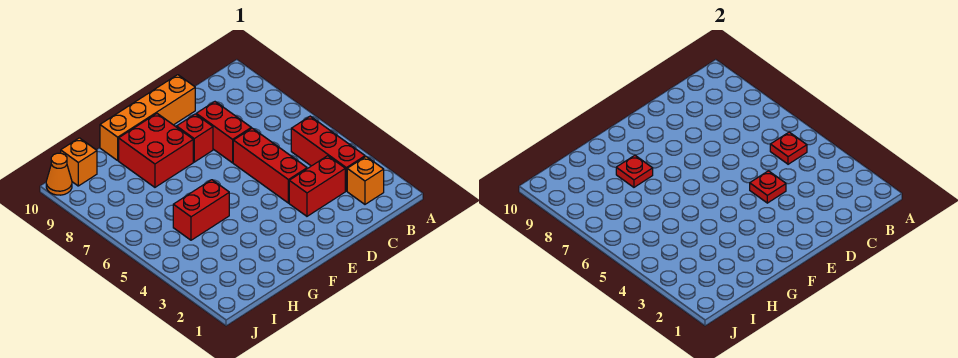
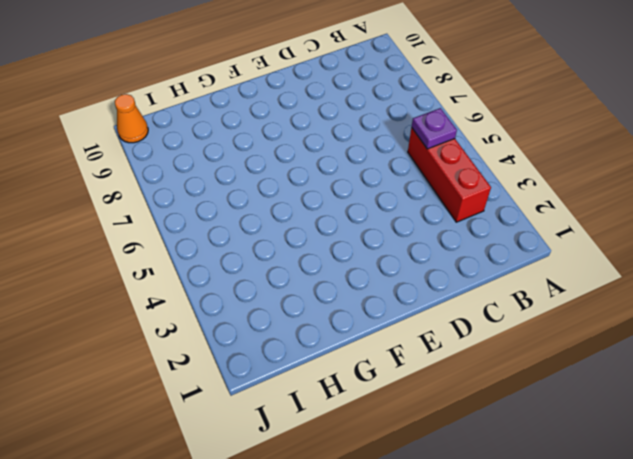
purple 1x1 plate [412,108,457,149] -> red 1x1 plate [770,132,807,164]
none -> orange 1x1 brick [347,157,384,204]
none -> red 1x2 brick [289,156,345,216]
none -> red 1x3 brick [233,128,307,203]

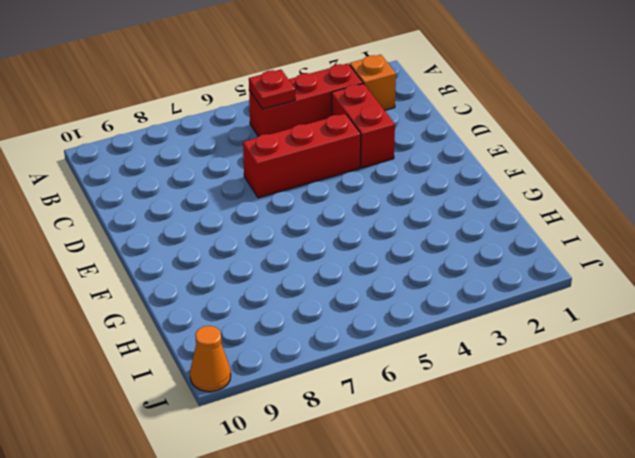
none -> red 1x2 brick [196,102,251,163]
none -> orange 1x4 brick [100,75,195,160]
none -> red 1x1 brick [177,114,213,162]

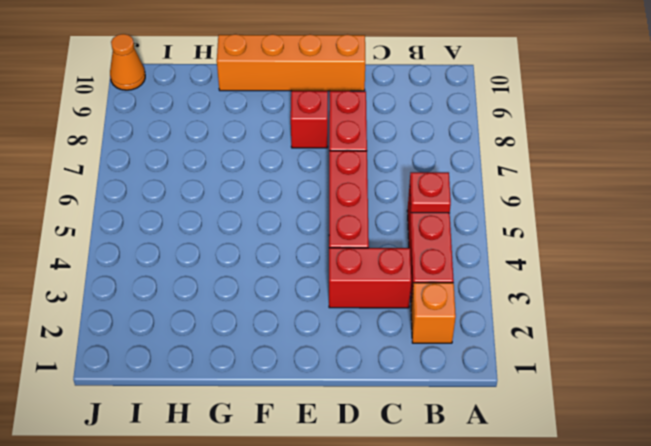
none -> red 2x2 brick [119,114,193,187]
none -> red 1x2 brick [173,180,229,240]
none -> orange 1x1 brick [61,138,97,186]

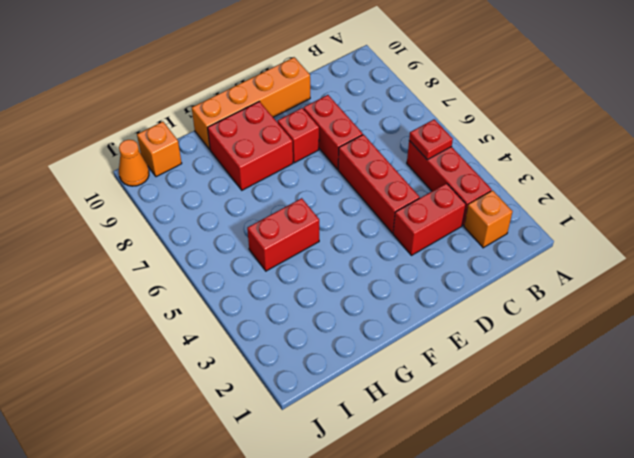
none -> red 1x1 plate [750,171,786,203]
none -> red 1x1 plate [616,155,653,187]

